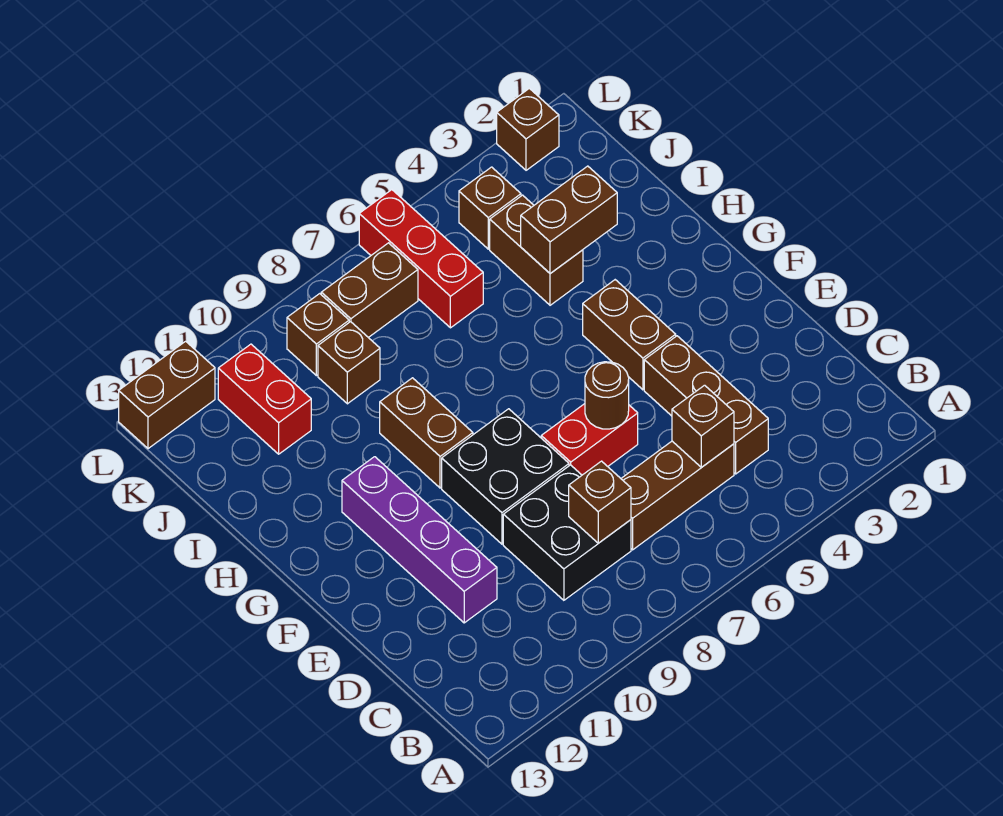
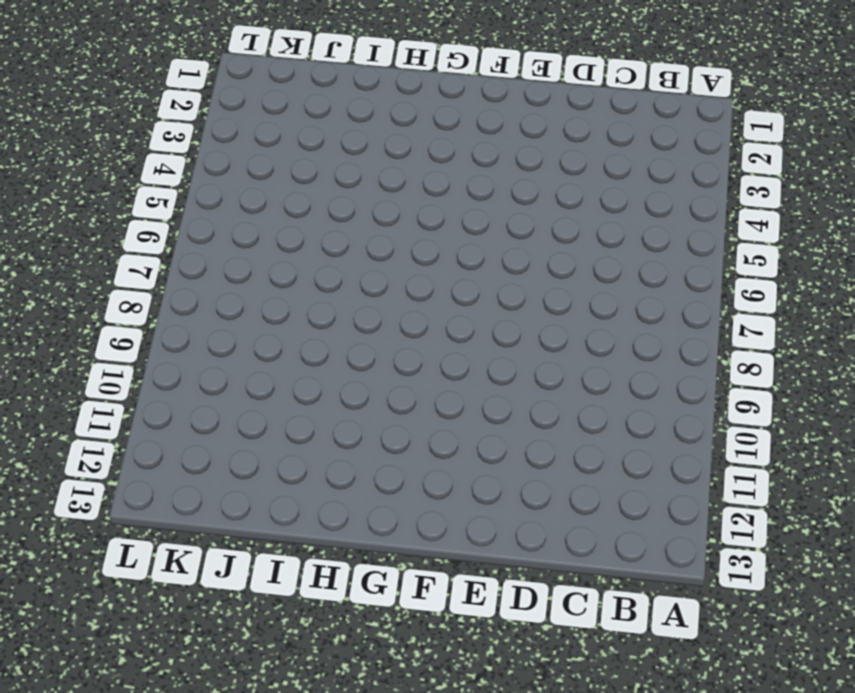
none -> brown 1x3 brick [644,336,768,474]
none -> brown 1x3 brick [621,441,734,550]
none -> black 2x2 brick [503,465,631,600]

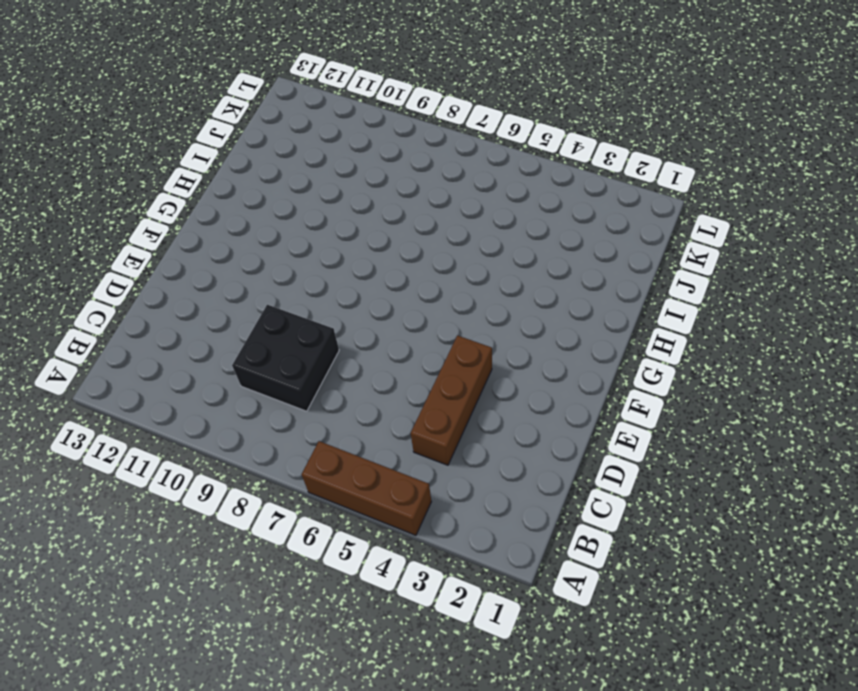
brown 1x3 brick [302,441,431,535] -> brown 1x3 brick moved to [621,441,734,550]
none -> purple 1x4 brick [342,457,497,623]
none -> red 1x2 brick [541,404,638,475]
none -> black 2x2 brick [442,409,569,544]

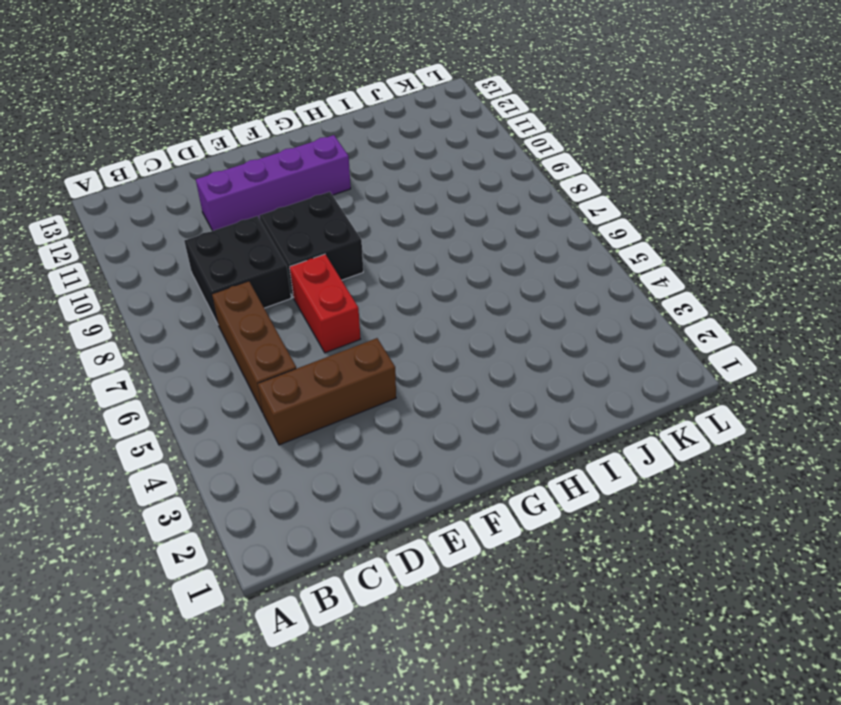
none -> brown 1x2 brick [583,280,676,390]
none -> brown 1x2 brick [380,378,473,488]
none -> brown 1x2 brick [490,195,583,305]

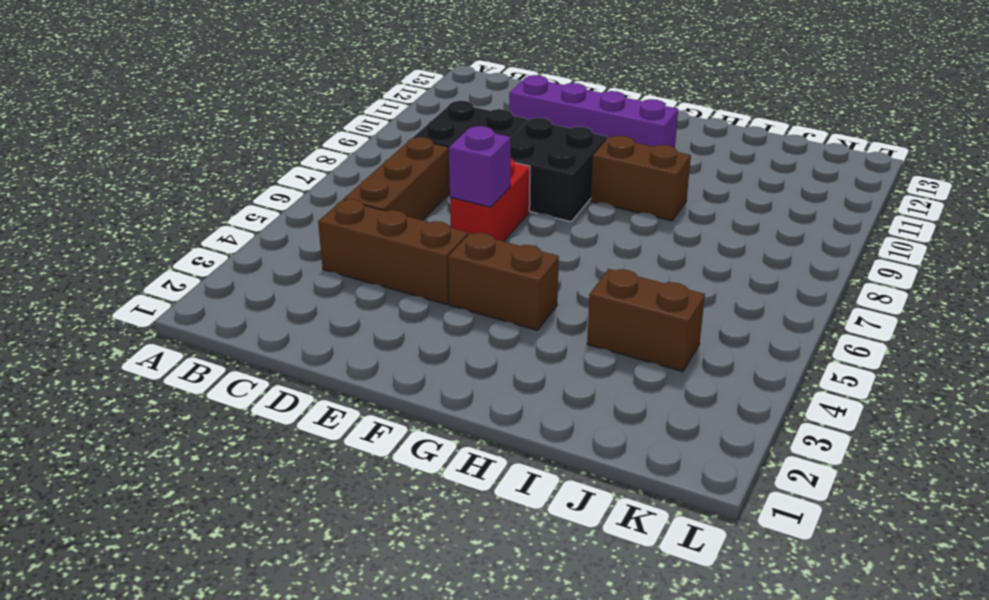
purple 1x1 brick [449,126,511,207] -> brown 1x1 round brick [585,362,629,429]
none -> red 1x3 brick [359,190,483,328]
none -> brown 1x1 brick [318,322,380,404]
none -> red 1x2 brick [218,344,311,454]

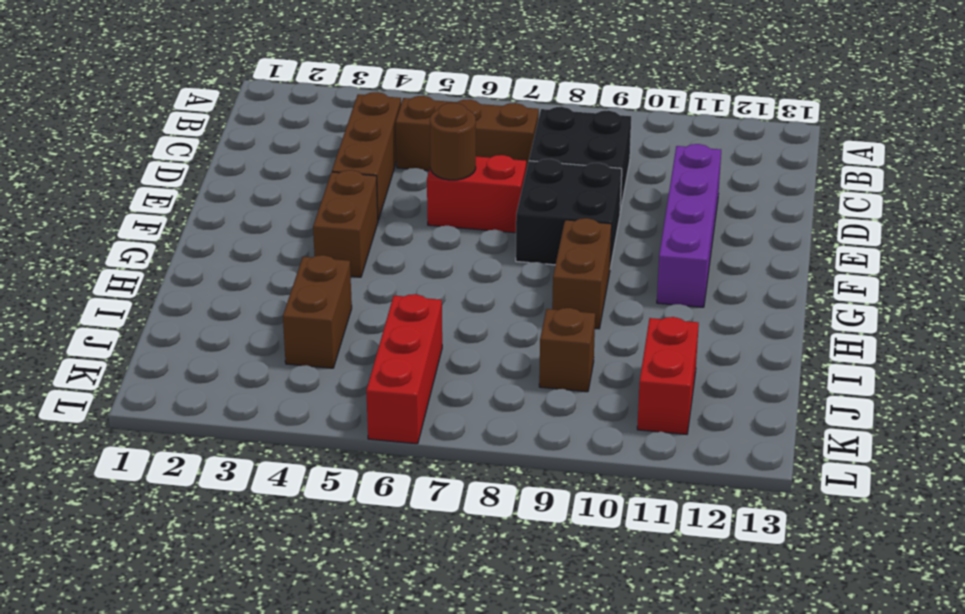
none -> brown 1x1 brick [459,167,521,249]
none -> brown 1x2 brick [321,243,418,338]
none -> brown 1x1 brick [287,294,349,376]

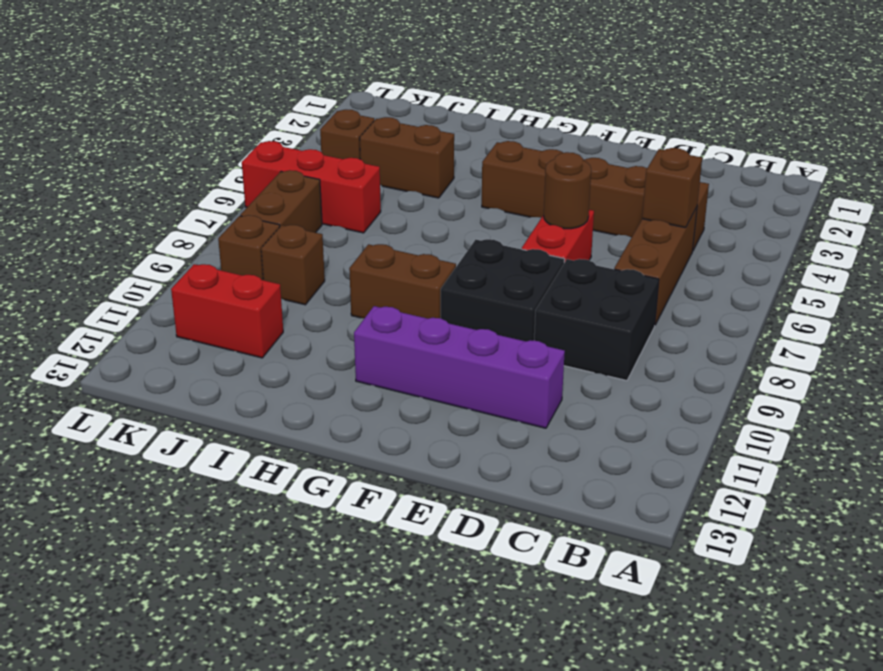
none -> brown 1x1 brick [497,88,559,170]
none -> brown 1x2 brick [119,341,215,449]
none -> brown 1x1 brick [569,461,631,543]

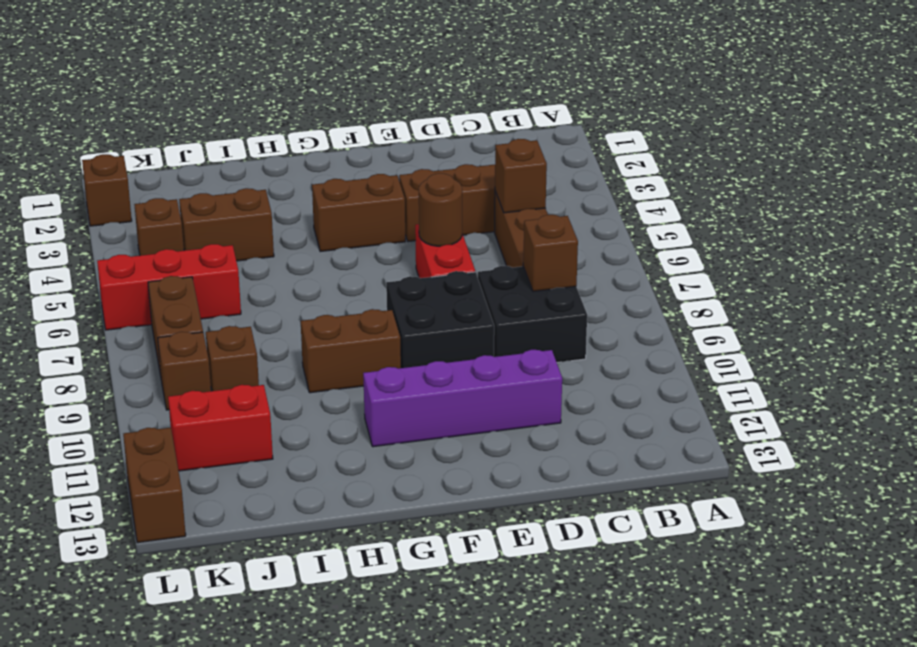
none -> brown 1x2 brick [521,166,617,273]

